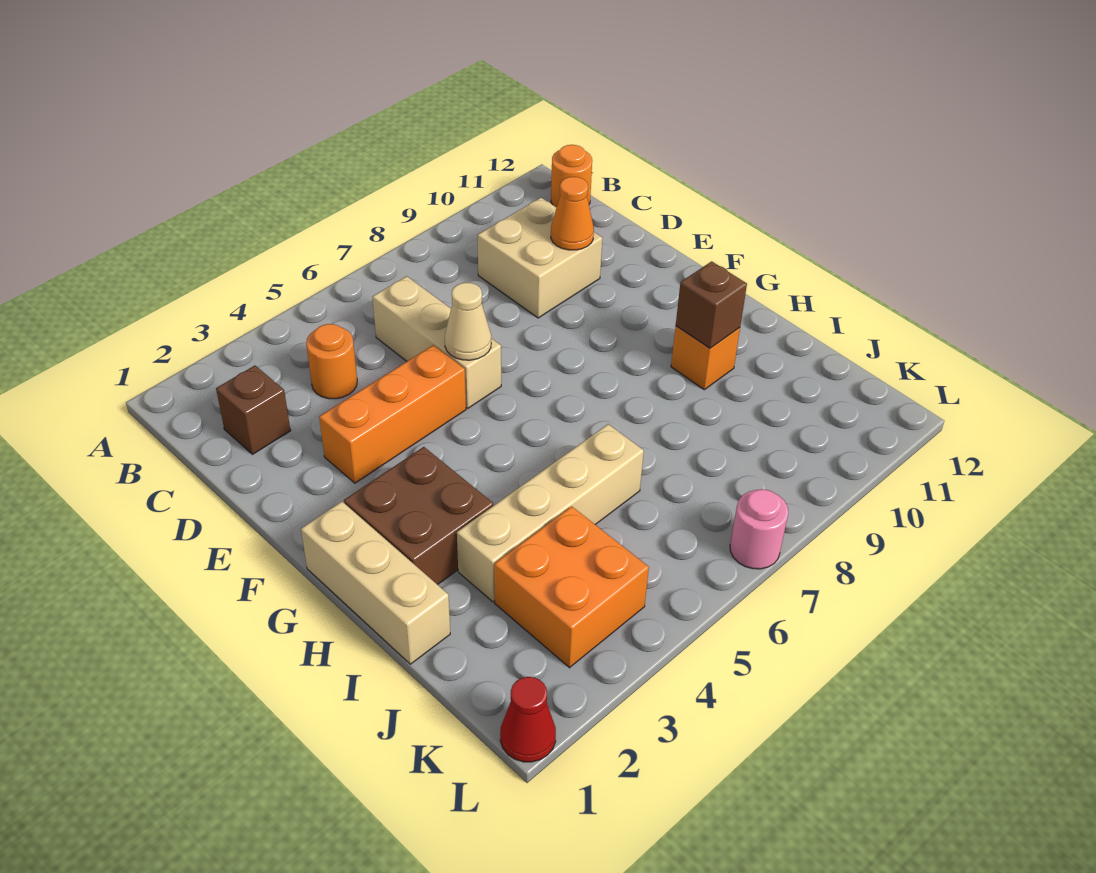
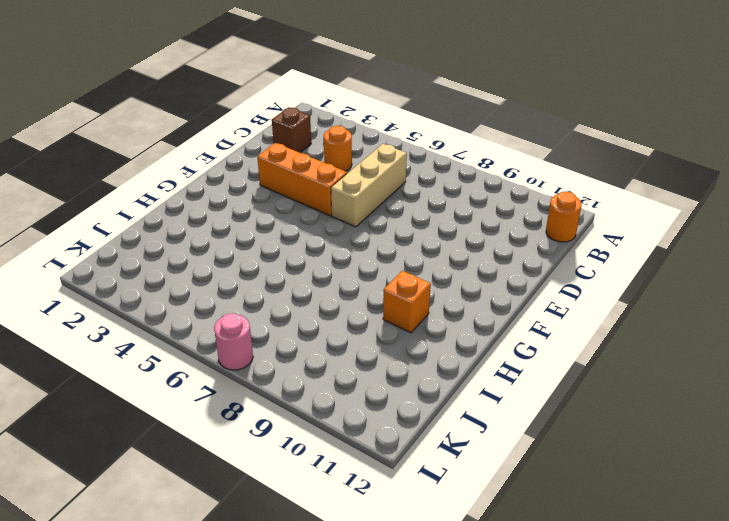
none -> tan 2x2 brick [477,198,602,318]
none -> tan 1x3 brick [301,502,450,664]
none -> brown 2x2 brick [344,447,493,585]

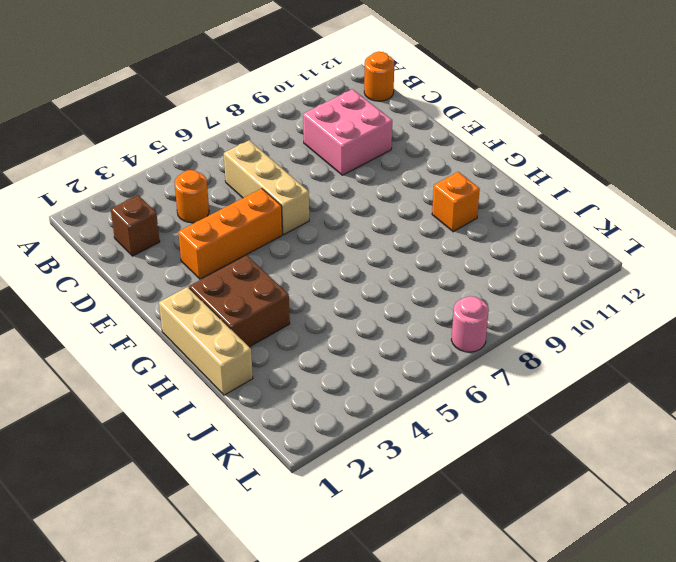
pink 2x2 brick [303,89,392,175] -> tan 2x2 brick [477,198,602,318]
none -> tan 1x4 brick [457,424,644,602]
none -> orange 2x2 brick [494,506,649,668]
none -> red 1x1 cone [500,677,556,762]

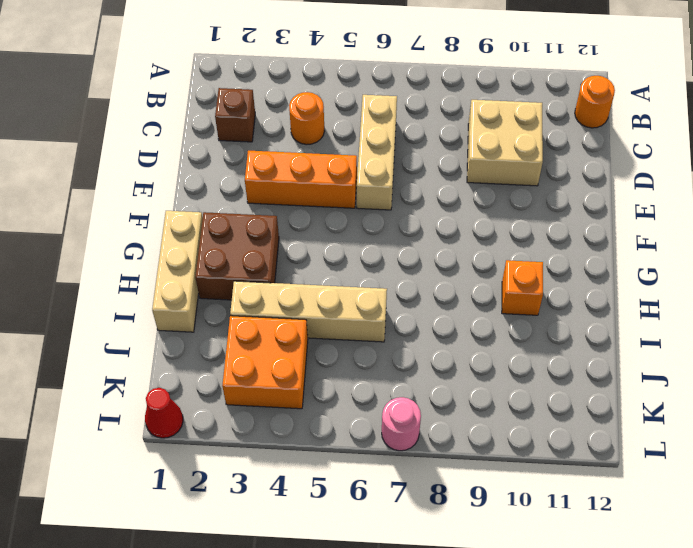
none -> orange 1x1 cone [551,177,594,250]
none -> tan 1x1 cone [445,283,491,360]
none -> brown 1x1 brick [676,261,747,348]

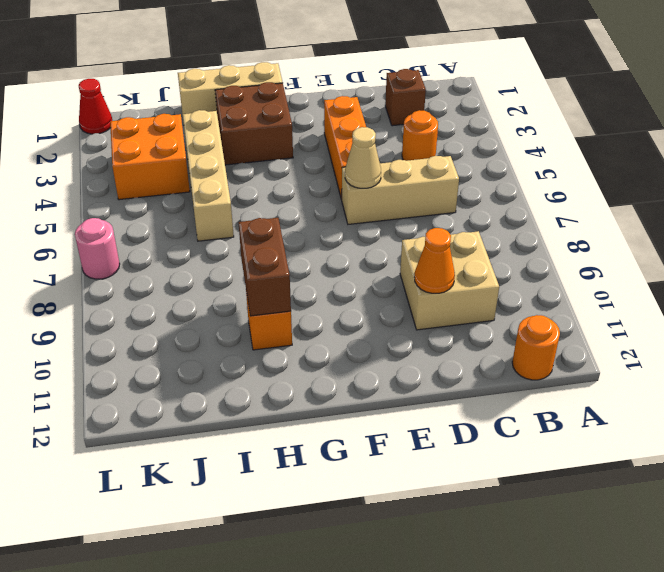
brown 1x2 brick [238,218,291,316] -> brown 1x1 brick [676,261,747,348]

